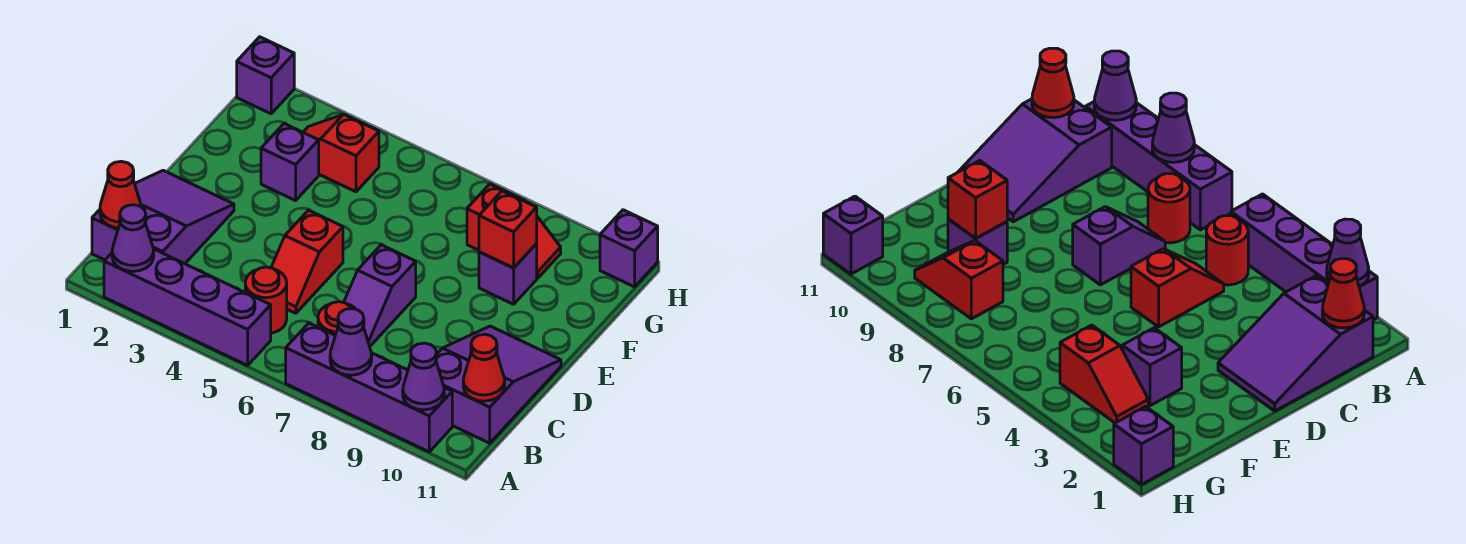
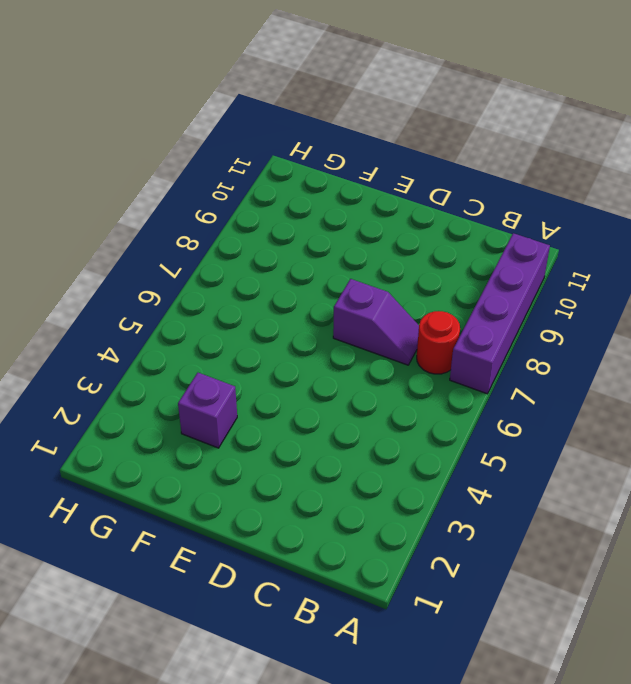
none -> purple 1x4 brick [104,249,271,365]
none -> purple 2x3 slope [92,170,234,264]
none -> red 1x1 round brick [245,267,287,333]

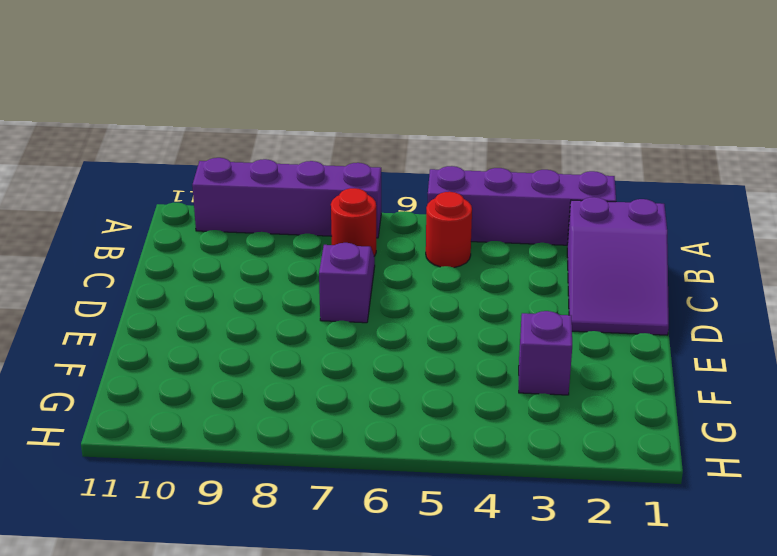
none -> purple 2x3 slope [436,326,561,443]
none -> red 1x2 slope [271,210,343,313]
none -> purple 1x1 brick [479,244,537,304]

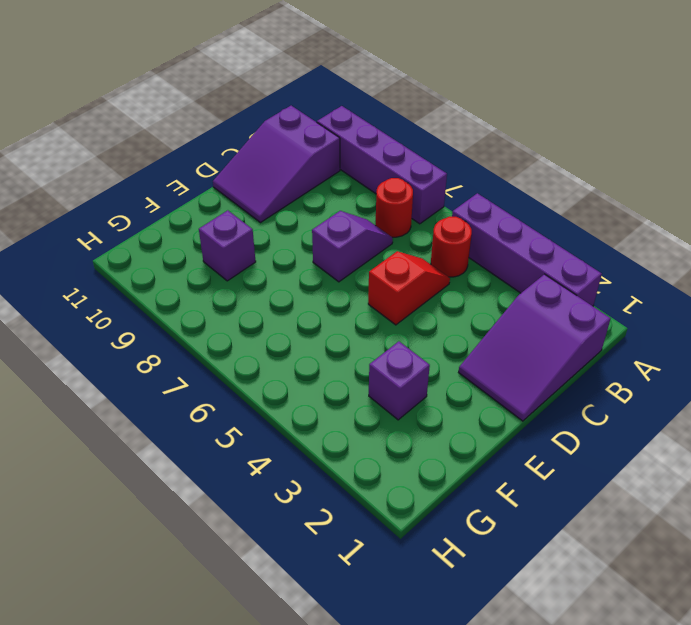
none -> red 1x2 slope [303,114,379,192]
none -> red 1x2 slope [467,184,561,278]
none -> purple 1x1 brick [237,37,294,114]

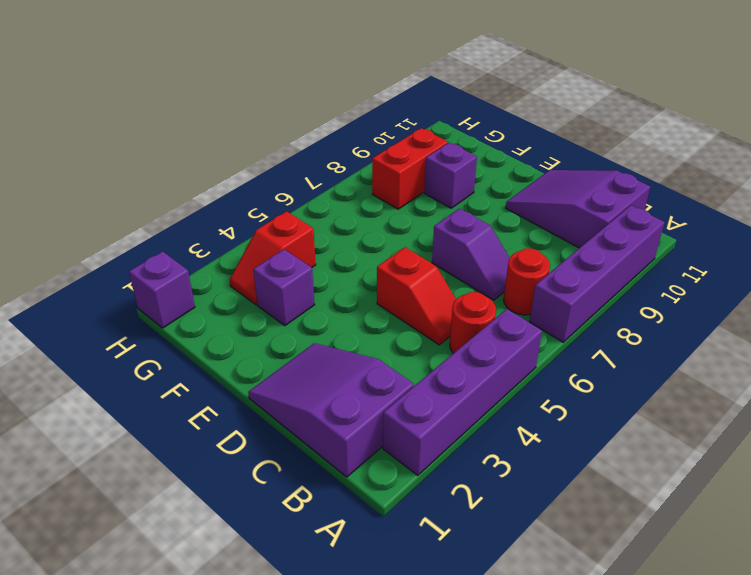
red 1x2 brick [372,128,448,209] -> red 1x2 slope [467,184,561,278]
none -> purple 1x1 brick [600,210,658,287]
none -> purple 1x1 cone [112,205,154,271]
none -> purple 1x1 cone [330,309,372,375]

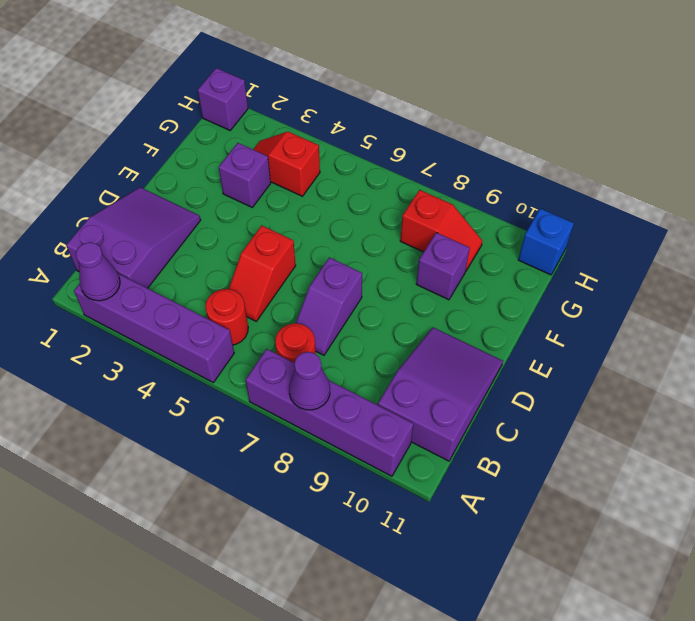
blue 1x1 brick [518,208,574,275] -> purple 1x1 brick [600,210,658,287]
none -> purple 1x1 cone [403,343,444,410]
none -> red 1x1 cone [100,161,141,228]
none -> red 1x1 cone [463,334,505,401]

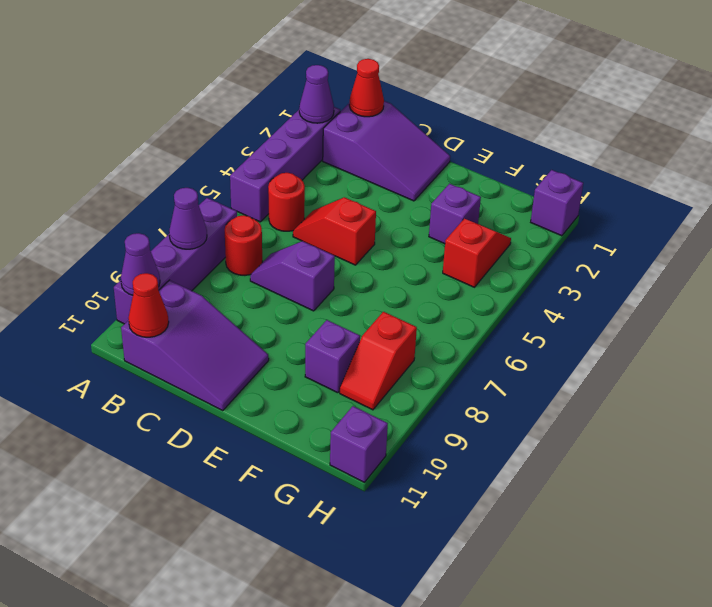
none -> red 1x1 brick [479,191,537,268]

